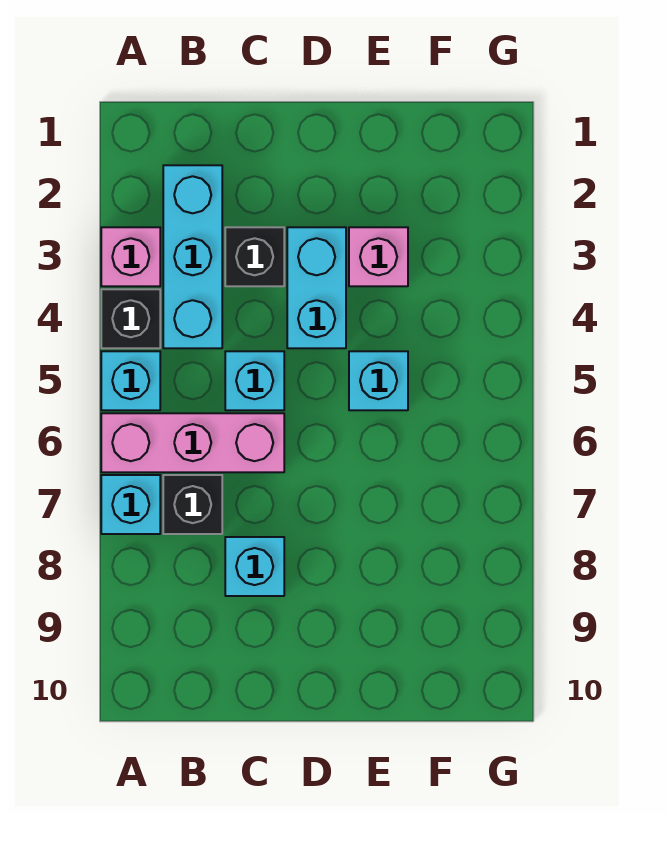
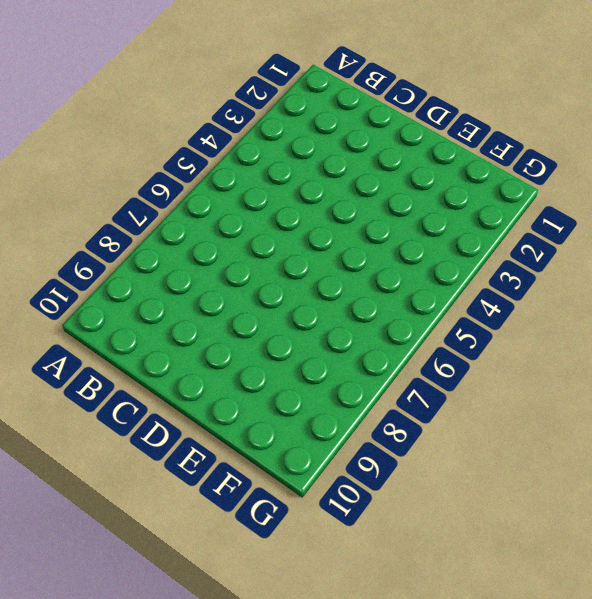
none -> pink 1x1 brick [101,227,160,286]
none -> black 1x1 brick [101,289,160,348]
none -> cyan 1x1 brick [101,351,160,410]

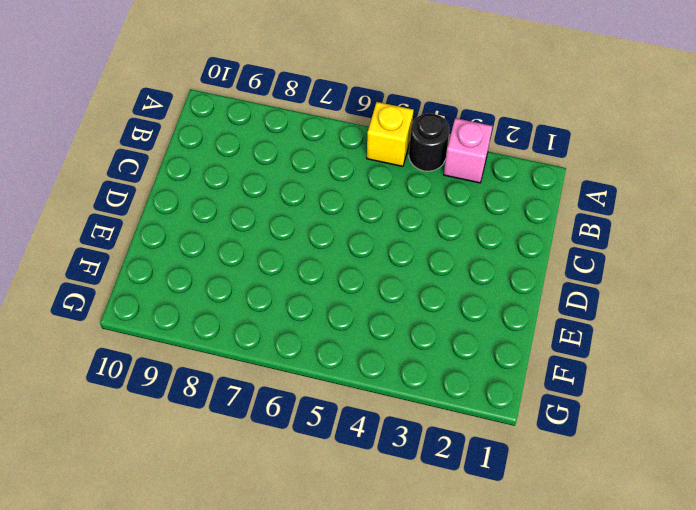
black 1x1 round brick [409,113,449,171] -> black 1x1 brick [101,289,160,348]
yellow 1x1 brick [367,102,414,166] -> cyan 1x1 brick [101,351,160,410]
none -> pink 1x3 brick [101,413,284,472]
none -> cyan 1x1 brick [101,475,160,534]
none -> cyan 1x3 brick [163,165,222,348]

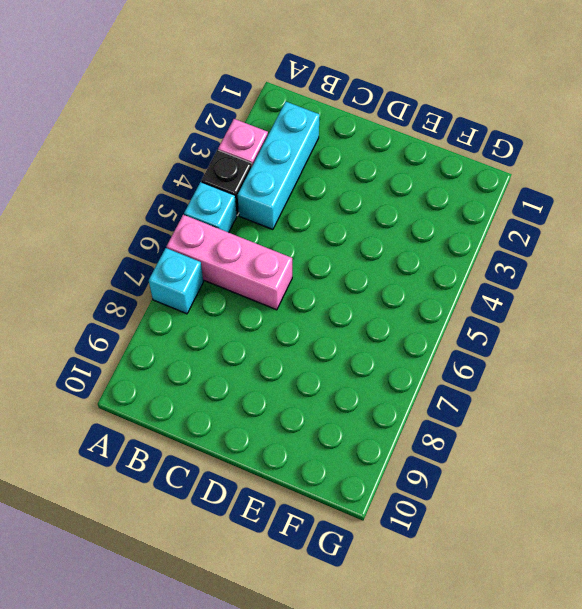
none -> black 1x1 brick [163,475,222,534]
none -> black 1x1 brick [225,227,284,286]
none -> cyan 1x1 brick [225,351,284,410]

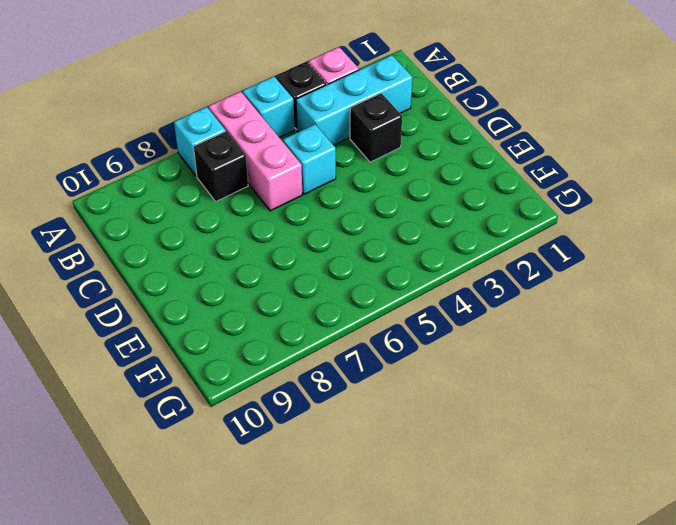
none -> cyan 1x1 brick [225,537,284,596]
none -> cyan 1x2 brick [287,227,346,348]
none -> pink 1x1 brick [349,227,408,286]

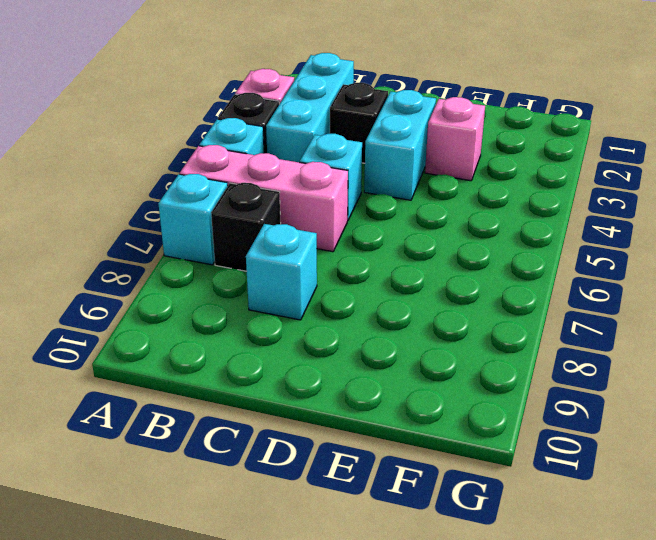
none -> cyan 1x1 brick [349,351,408,410]

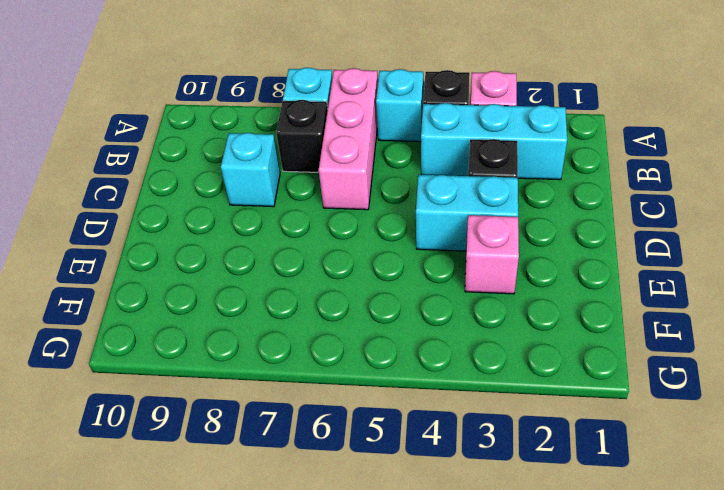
none -> cyan 1x1 brick [225,351,284,410]
none -> cyan 1x1 brick [349,351,408,410]

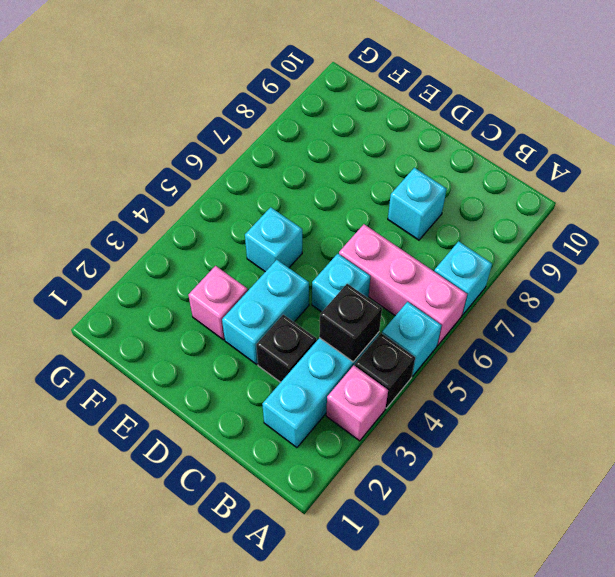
black 1x1 brick [319,284,382,362] -> black 1x1 brick moved to [163,475,222,534]

